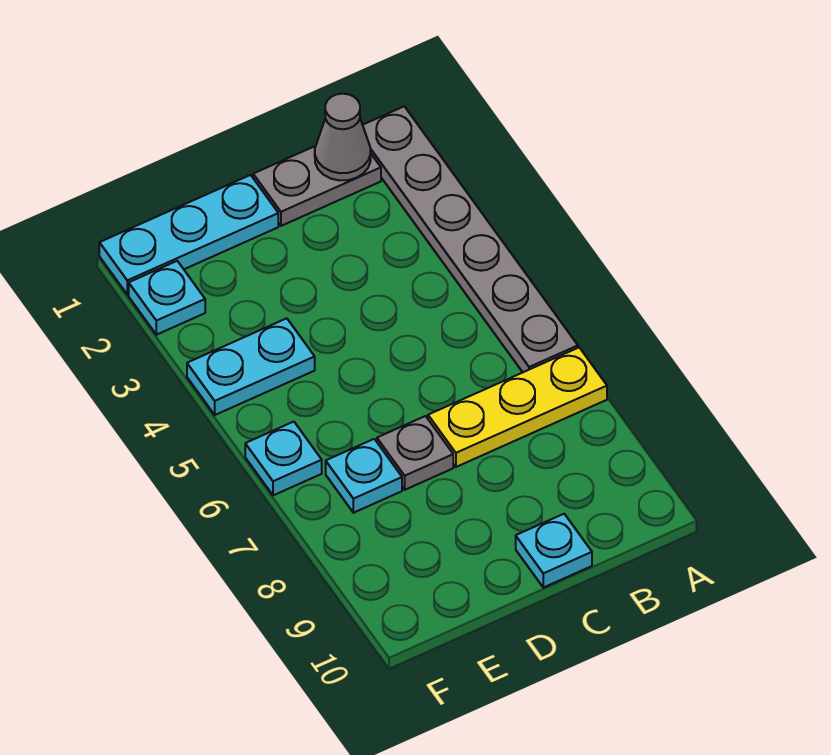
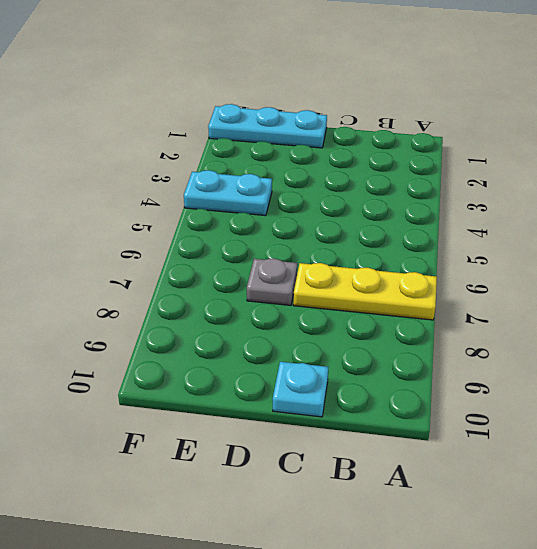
none -> grey 1x6 plate [363,106,578,372]
none -> grey 1x2 plate [253,146,381,226]

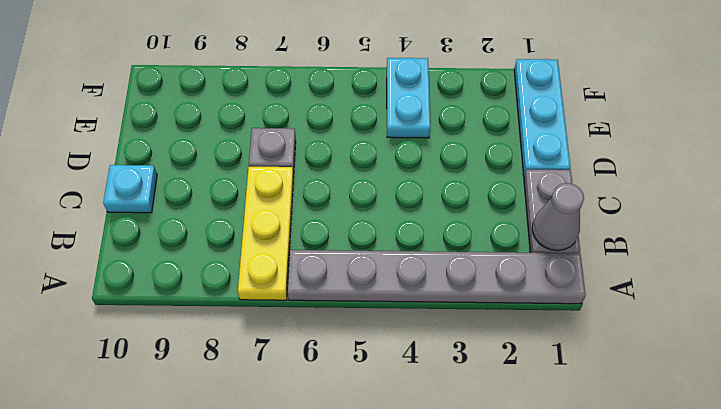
none -> cyan 1x1 plate [326,439,402,513]
none -> cyan 1x1 plate [129,261,205,335]

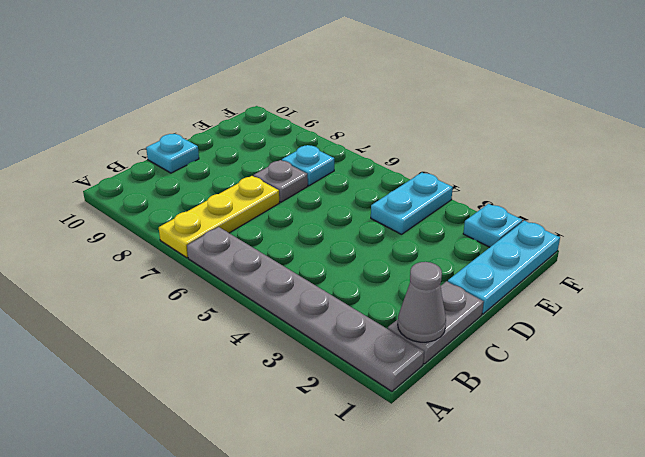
none -> cyan 1x1 plate [245,422,322,495]

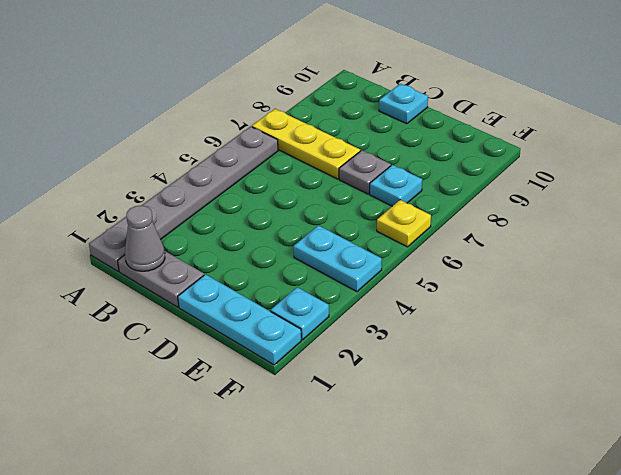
yellow 1x1 plate [377,200,431,247] -> cyan 1x1 plate [245,422,322,495]

